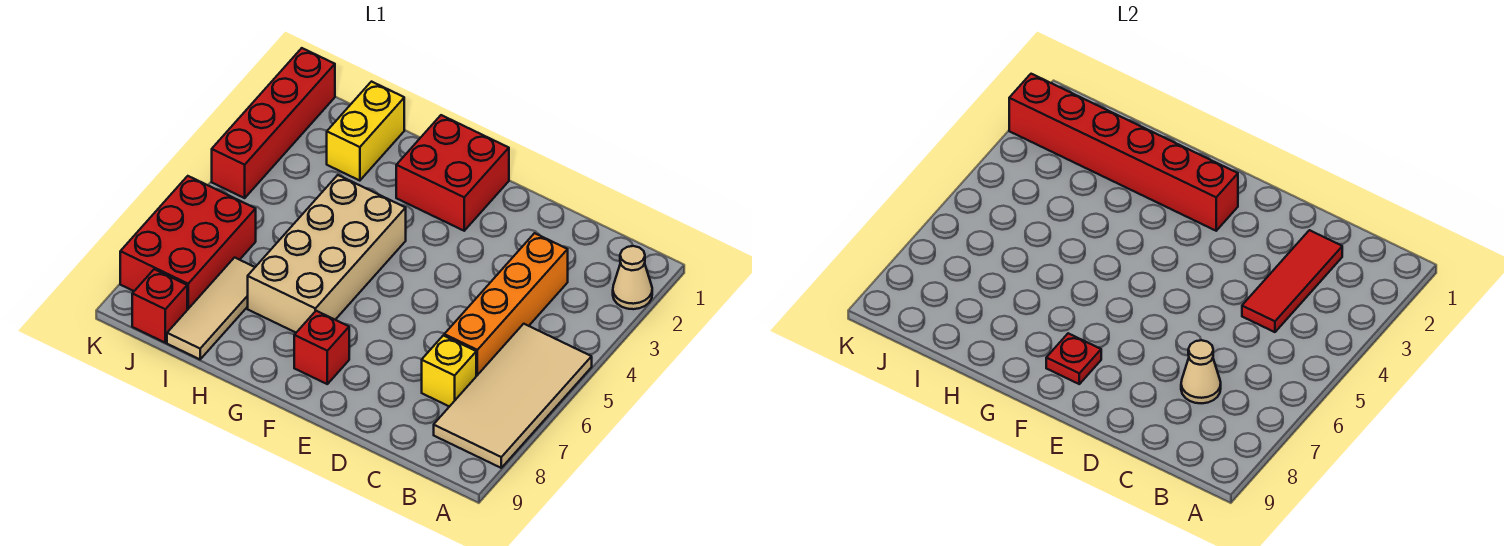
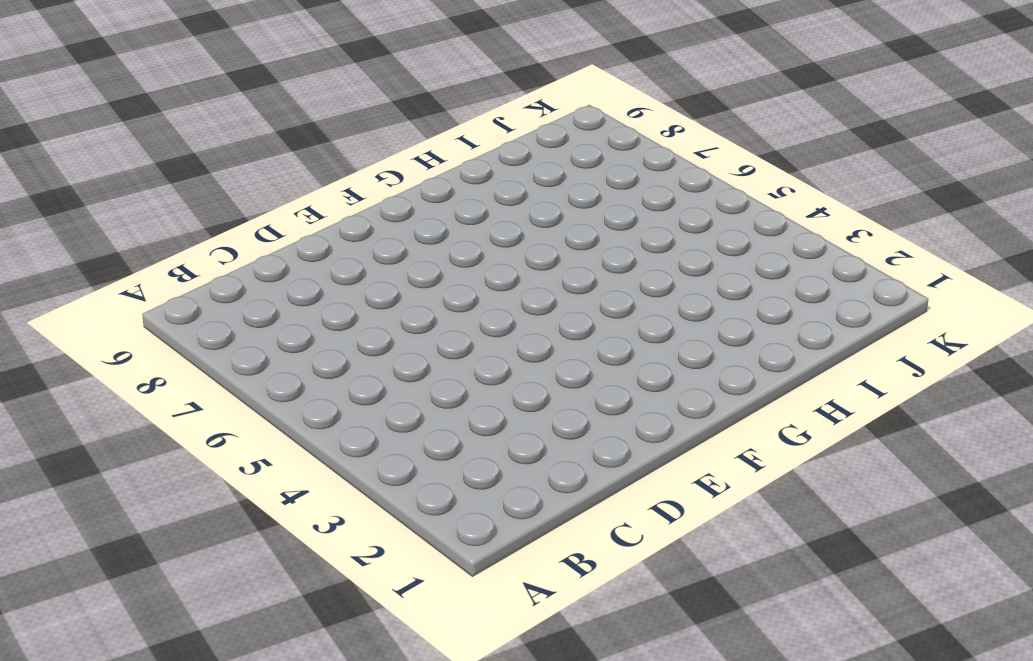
none -> tan 1x1 cone [613,246,652,309]
none -> tan 2x4 tile [434,324,592,468]
none -> orange 1x4 brick [444,233,568,376]

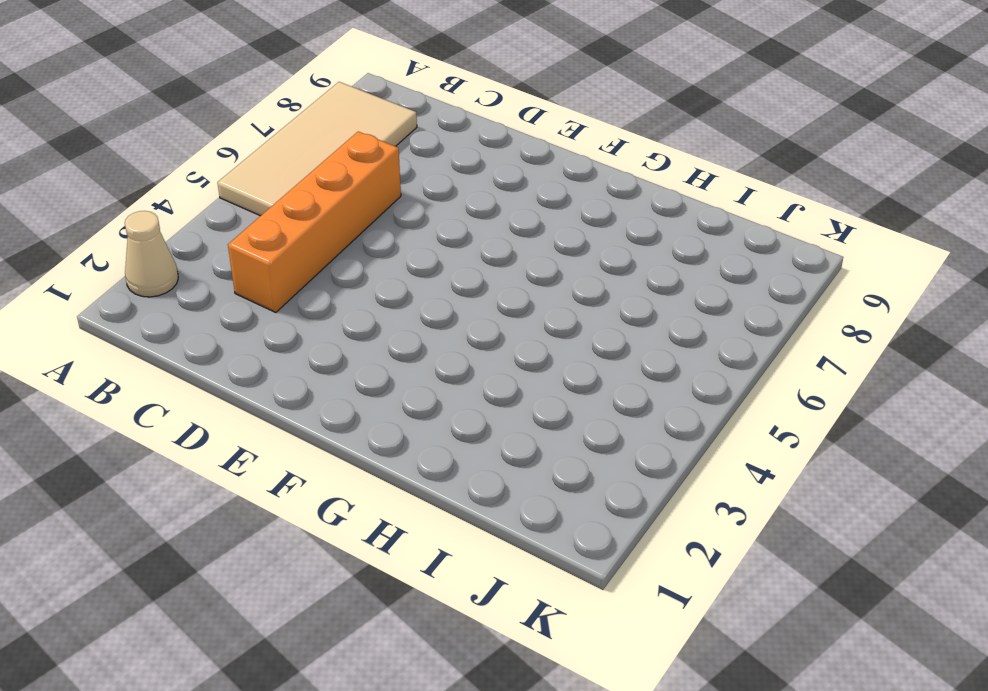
none -> yellow 1x1 brick [422,335,476,407]
none -> red 2x2 brick [396,115,509,231]
none -> red 1x1 brick [294,311,349,384]

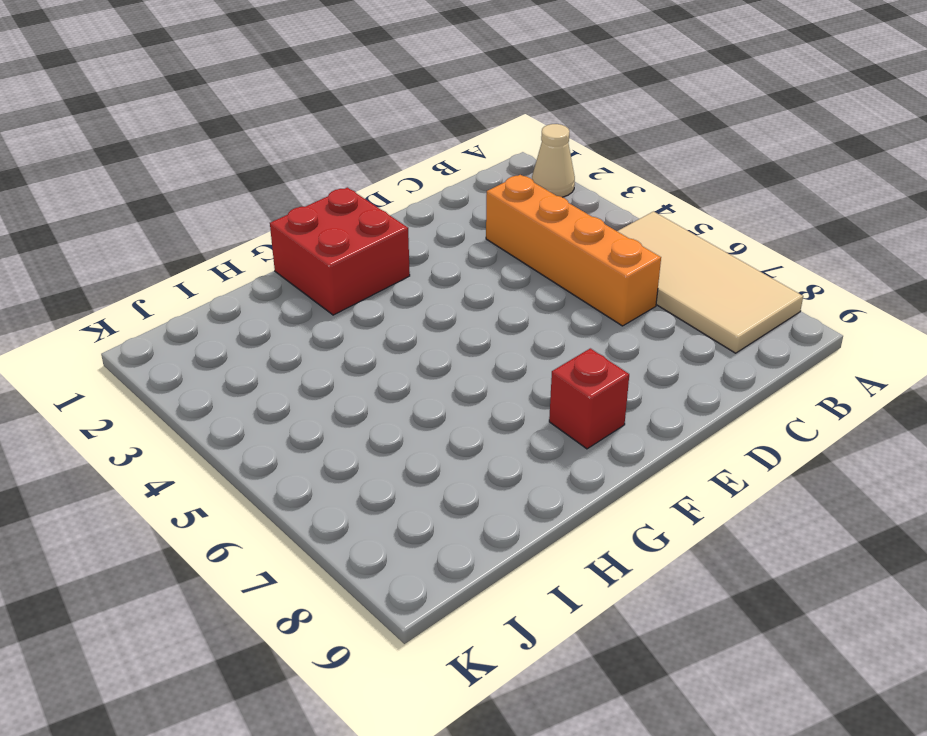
none -> yellow 1x1 brick [422,335,476,407]
none -> tan 2x4 brick [248,175,406,332]
none -> yellow 1x2 brick [327,82,404,181]

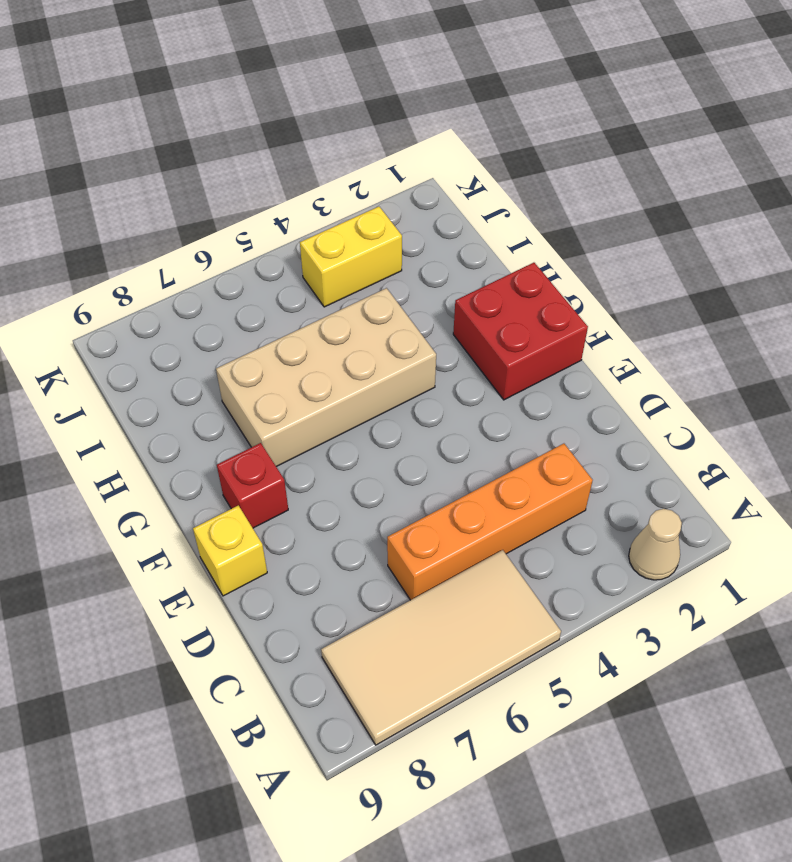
yellow 1x1 brick [193,505,267,596] -> yellow 1x1 brick moved to [422,335,476,407]
yellow 1x2 brick [300,207,402,307] -> yellow 1x2 brick moved to [327,82,404,181]
none -> tan 1x3 tile [167,258,255,359]
none -> red 2x3 brick [120,176,256,310]
none -> red 1x1 brick [132,269,187,343]

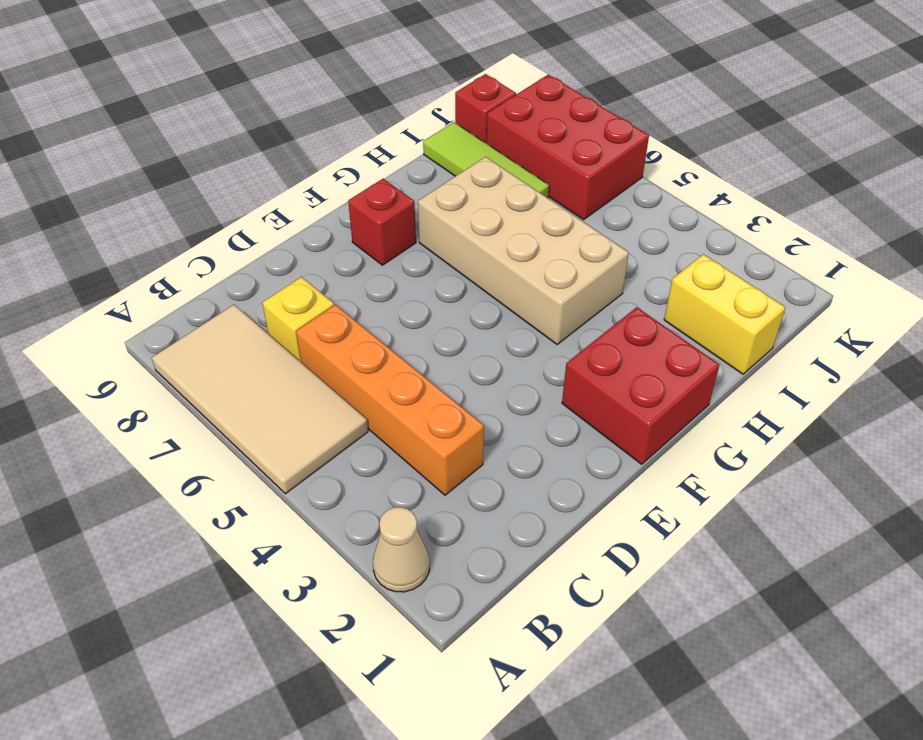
lime 1x3 tile [423,122,549,198] -> tan 1x3 tile [167,258,255,359]
none -> red 1x4 brick [212,48,335,198]
none -> red 1x3 tile [1242,230,1342,332]
none -> tan 1x1 cone [1181,340,1221,403]

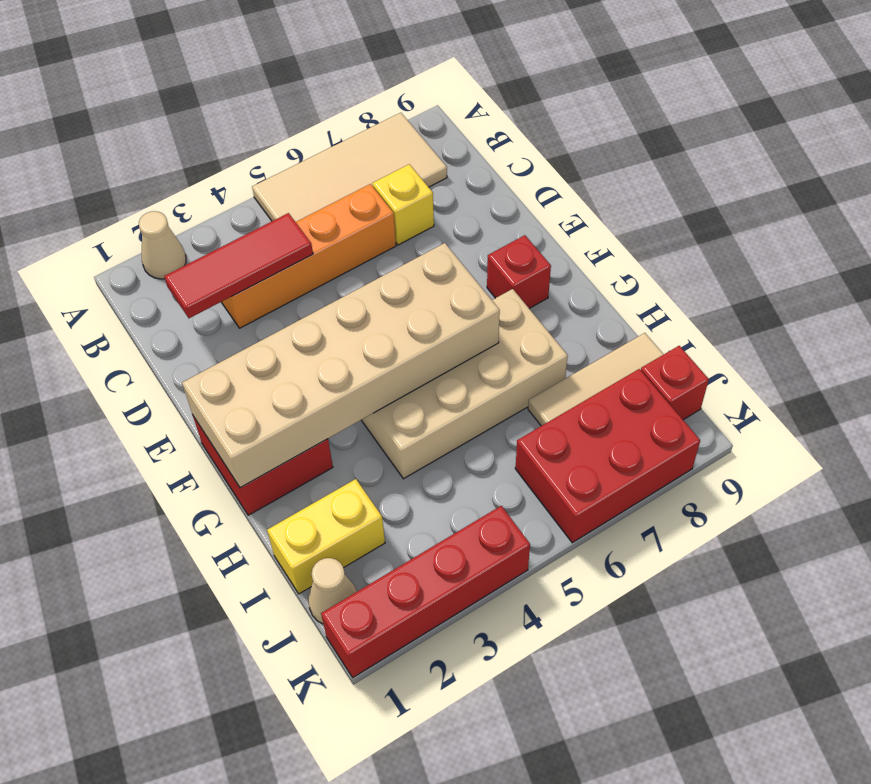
tan 2x6 brick [182,243,500,488] -> red 1x6 brick [1009,74,1238,231]
tan 1x1 cone [308,558,357,624] -> tan 1x1 cone moved to [1181,340,1221,403]
none -> red 1x1 plate [1046,333,1101,384]

